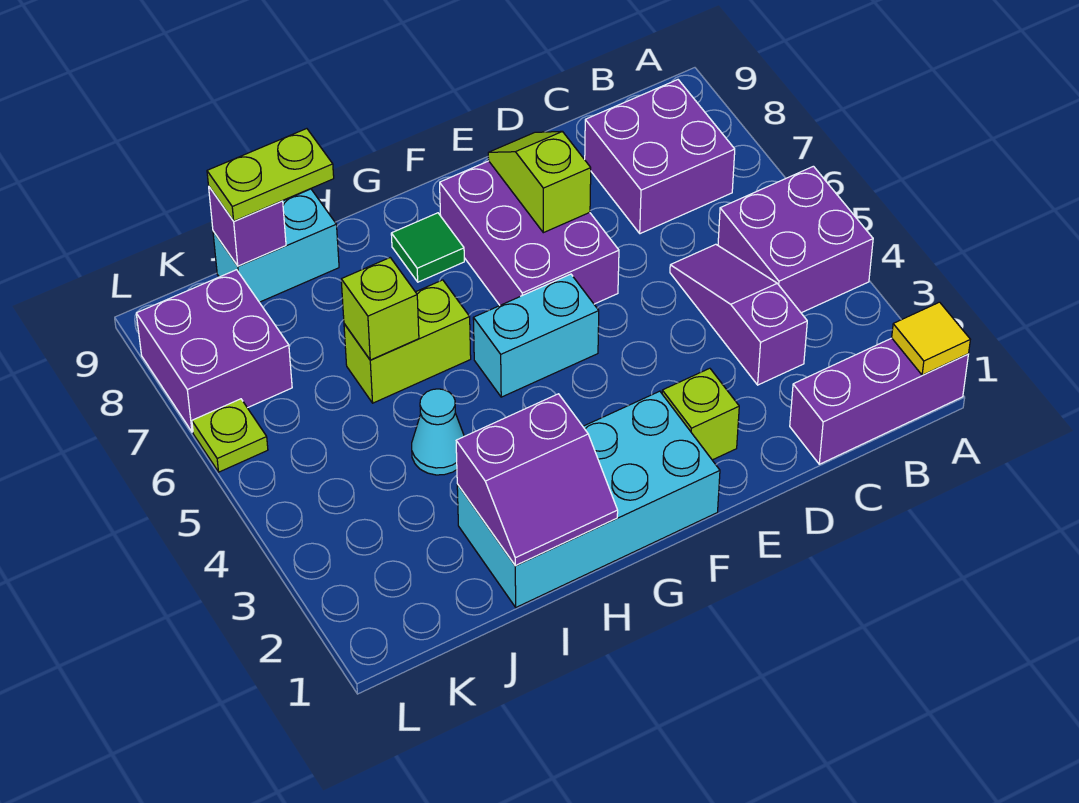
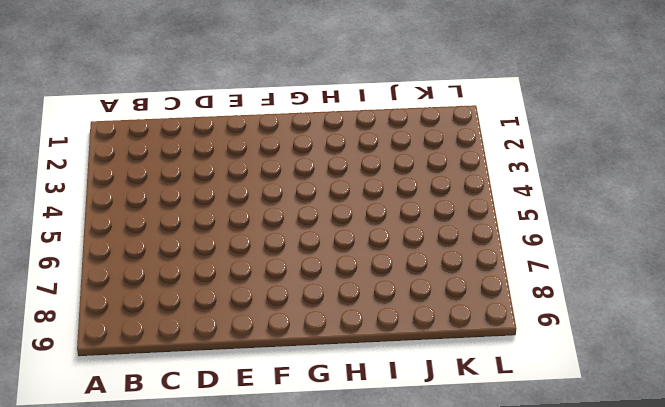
none -> purple 1x3 brick [790,338,968,464]
none -> purple 2x2 brick [718,166,873,313]
none -> purple 2x2 brick [585,80,735,234]

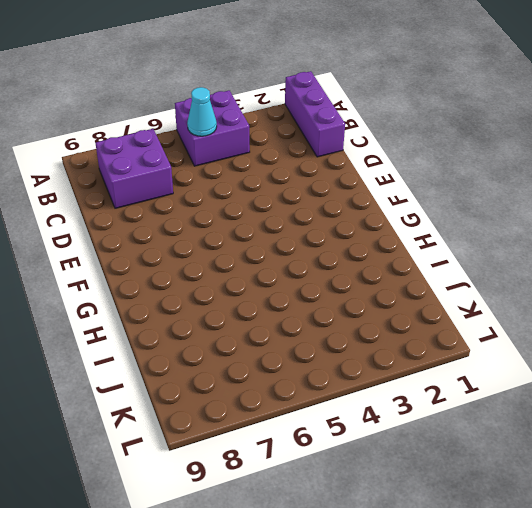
cyan 1x1 cone [187,87,217,136] -> cyan 1x1 cone moved to [412,389,464,475]
none -> purple 1x3 slope [670,244,807,385]
none -> lime 1x1 brick [662,368,739,460]
none -> purple 2x3 brick [440,161,619,305]

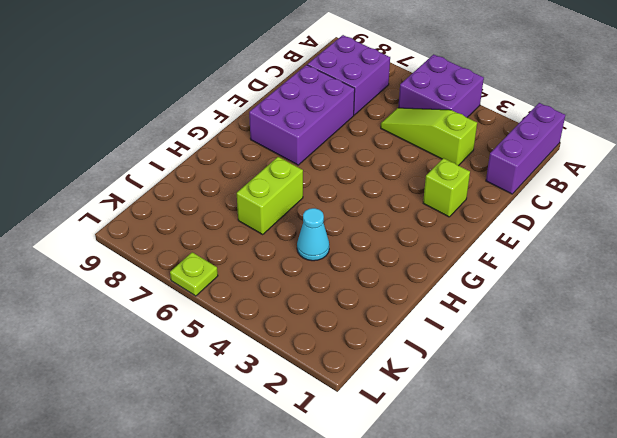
lime 1x3 slope [381,108,477,166] -> purple 1x3 slope [670,244,807,385]
purple 2x3 brick [249,65,355,165] -> purple 2x3 brick turned to [440,161,619,305]
none -> cyan 2x4 brick [457,391,720,607]
none -> cyan 1x2 brick [473,274,599,397]
none -> green 1x1 tile [391,213,464,282]

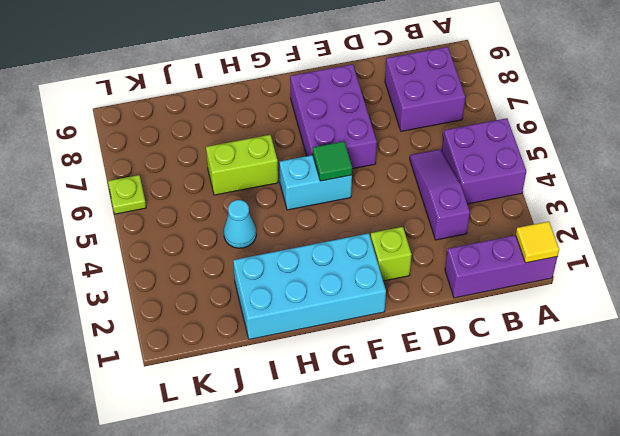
green 1x1 tile [312,141,352,181] -> green 1x1 tile moved to [391,213,464,282]
none -> cyan 1x2 brick [213,189,339,302]
none -> purple 2x2 brick [136,270,292,432]
none -> lime 1x2 slope [488,131,591,233]

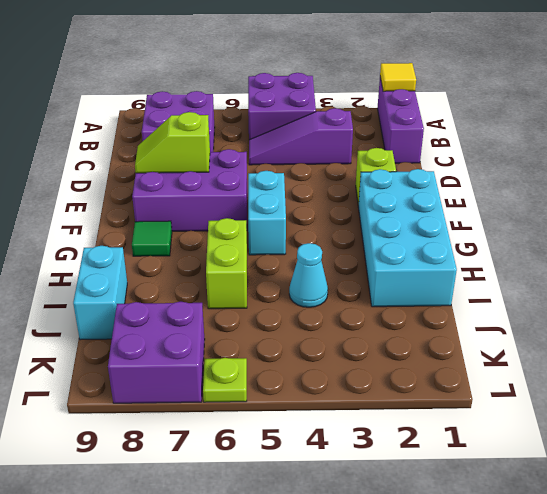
none -> purple 2x2 slope [456,394,618,566]
none -> lime 1x1 brick [341,258,419,360]
none -> purple 1x1 brick [209,187,286,266]

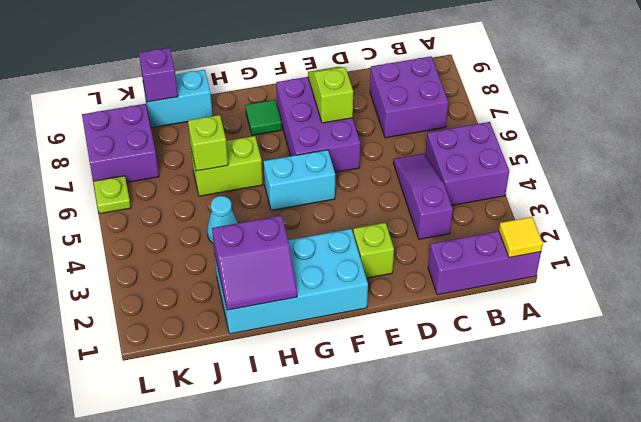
none -> lime 1x2 plate [207,129,334,221]

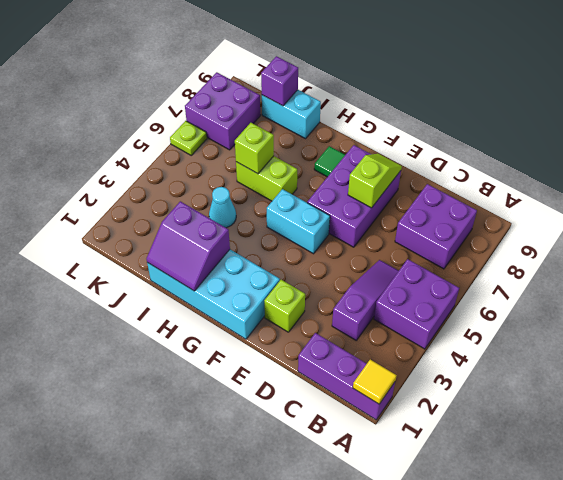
none -> lime 1x2 plate [207,129,334,221]

